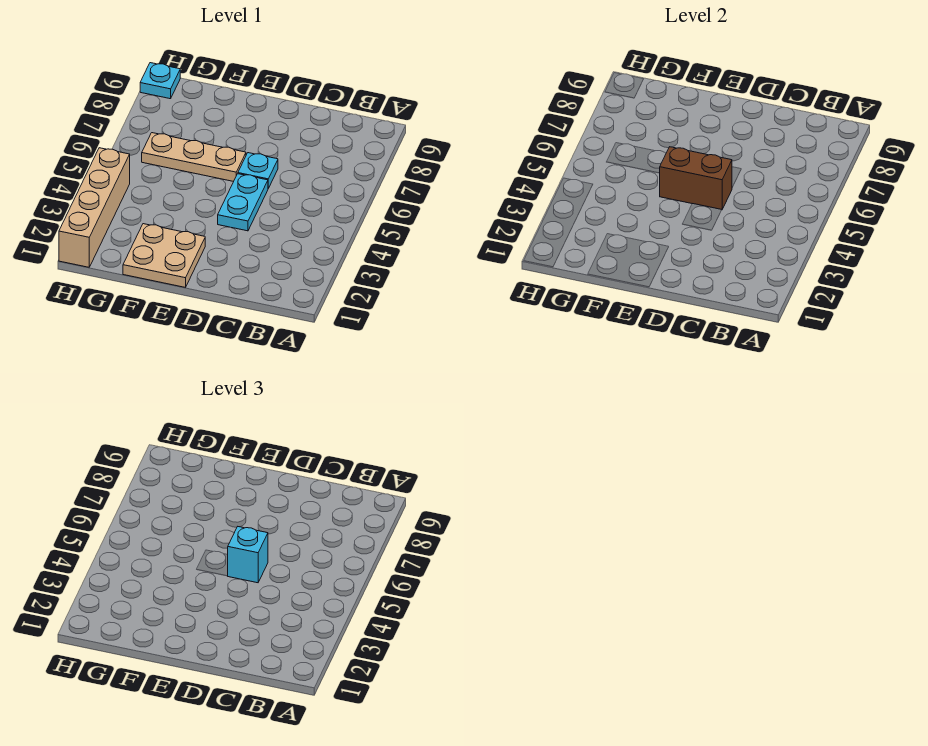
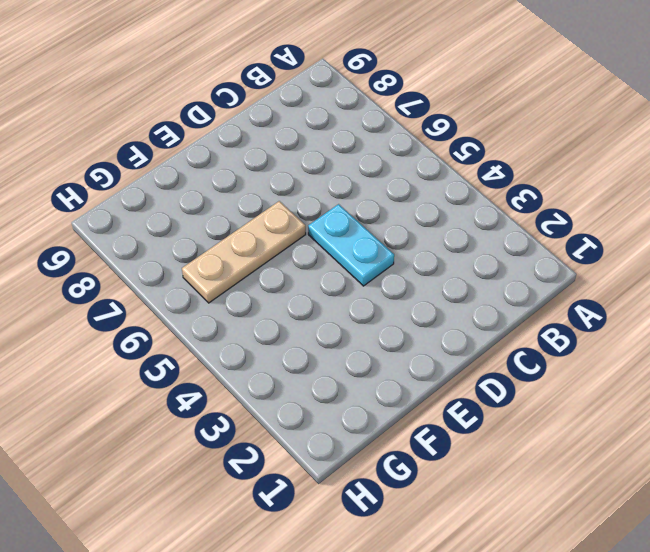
none -> cyan 1x1 plate [238,153,278,188]
none -> tan 2x2 plate [123,224,205,287]

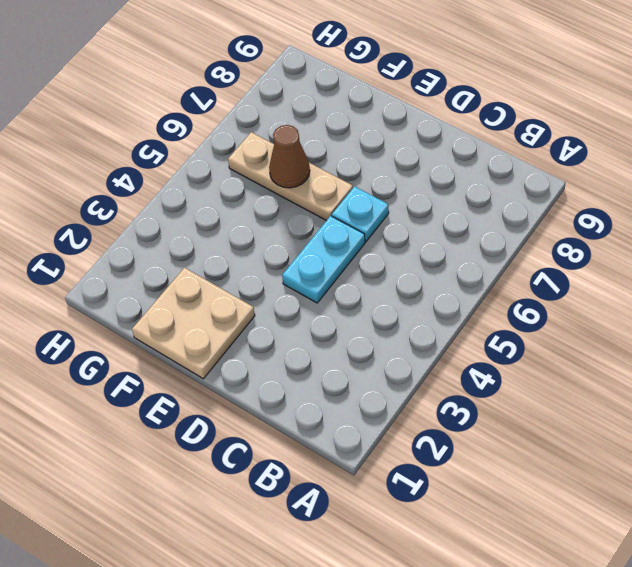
brown 1x1 cone [269,125,310,188] -> none
none -> tan 1x4 brick [59,148,130,267]
none -> cyan 1x1 plate [140,63,180,99]

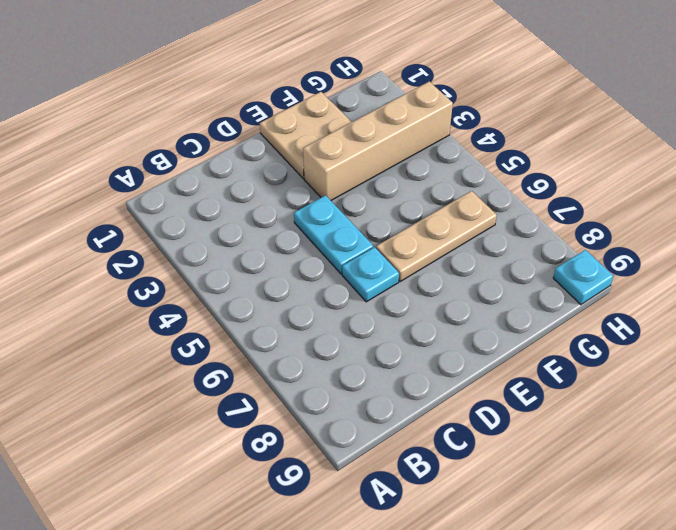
tan 1x4 brick [303,81,453,200] -> tan 1x4 brick turned to [59,148,130,267]
none -> brown 1x2 brick [660,147,732,209]
none -> cyan 1x1 brick [228,527,268,583]

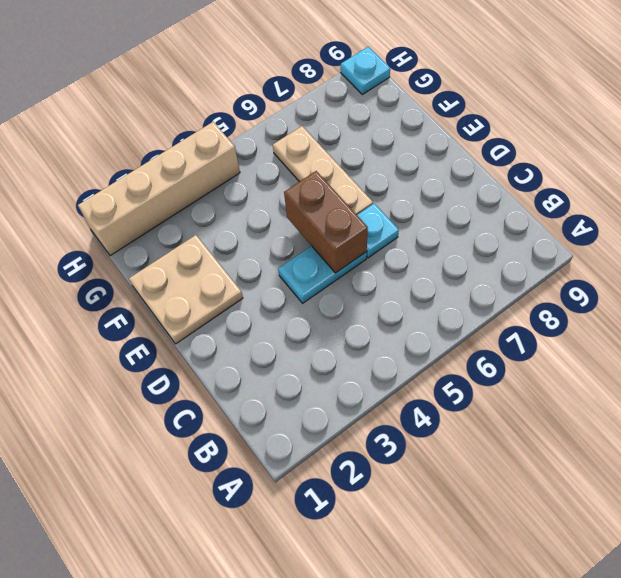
none -> cyan 1x1 brick [228,527,268,583]

